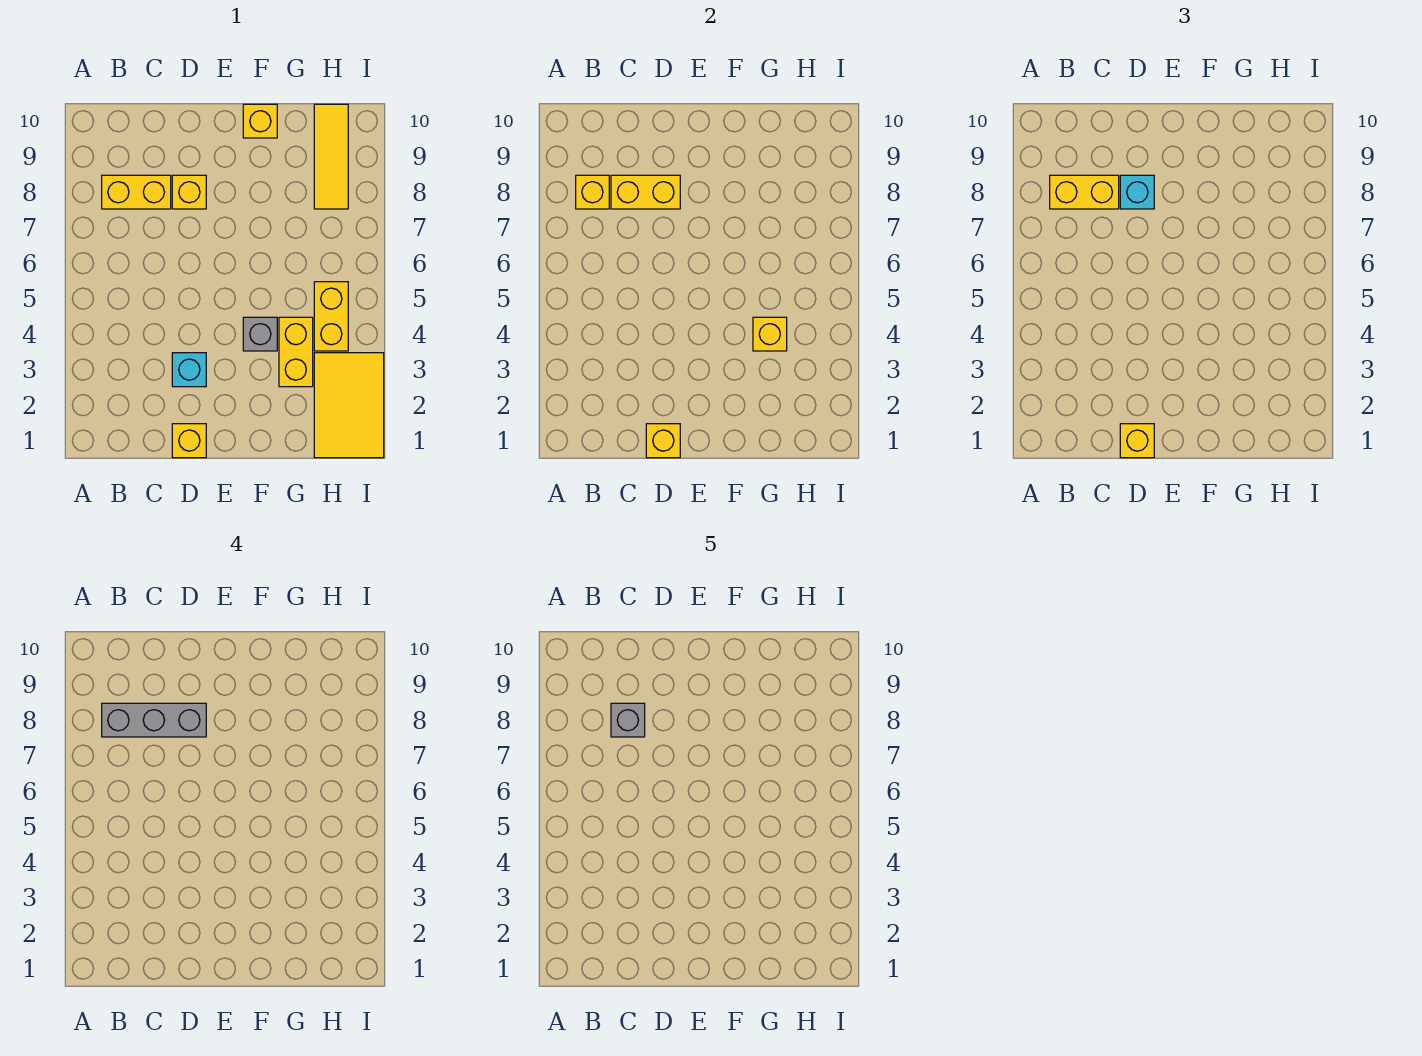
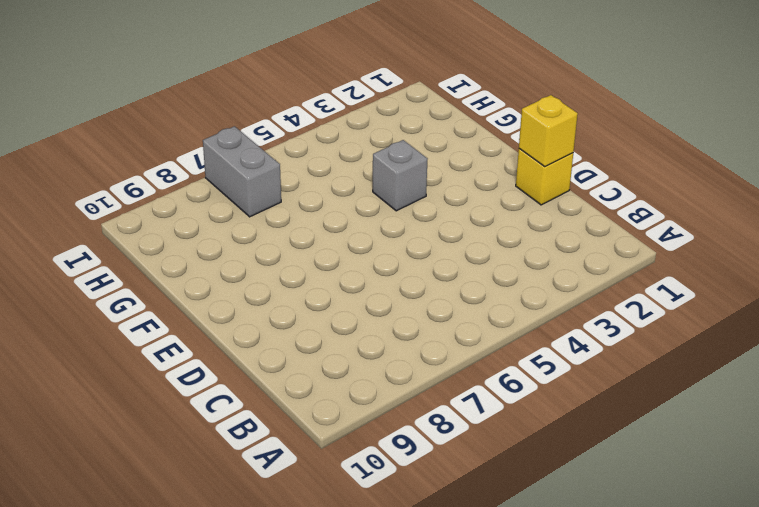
grey 1x2 brick [203,126,281,217] -> none
none -> yellow 1x2 brick [102,175,171,209]
none -> cyan 1x1 brick [172,353,206,387]
none -> yellow 1x1 brick [172,175,206,209]

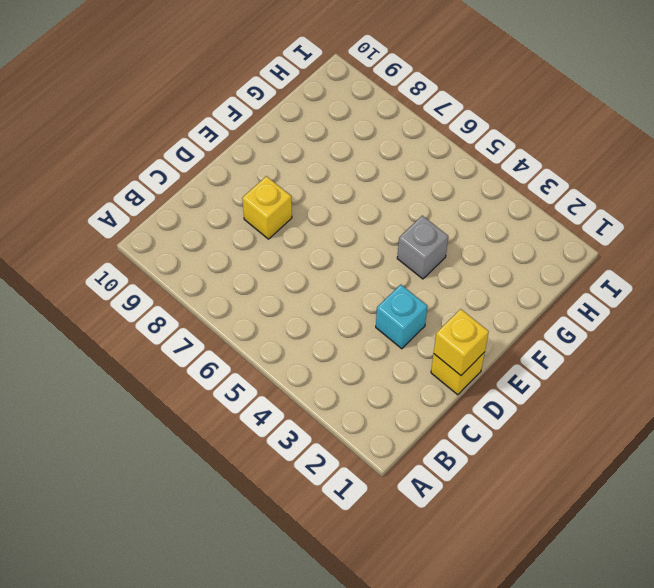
none -> yellow 1x2 brick [102,175,171,209]
none -> yellow 1x1 brick [243,104,277,138]
none -> yellow 1x2 brick [279,317,313,387]

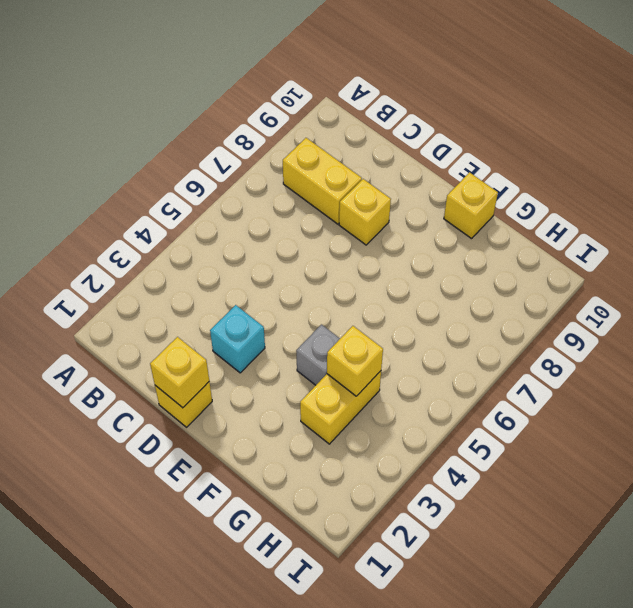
none -> yellow 2x3 tile [314,353,384,458]
none -> yellow 1x2 brick [314,282,348,351]
none -> yellow 1x3 tile [314,104,348,209]

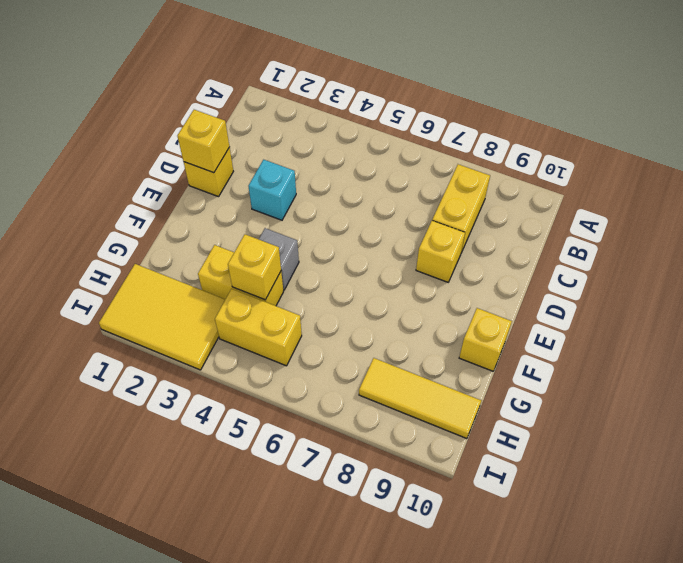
none -> yellow 1x1 brick [576,175,609,209]
none -> yellow 1x2 brick [611,175,680,209]
none -> yellow 1x2 brick [1050,175,1119,209]

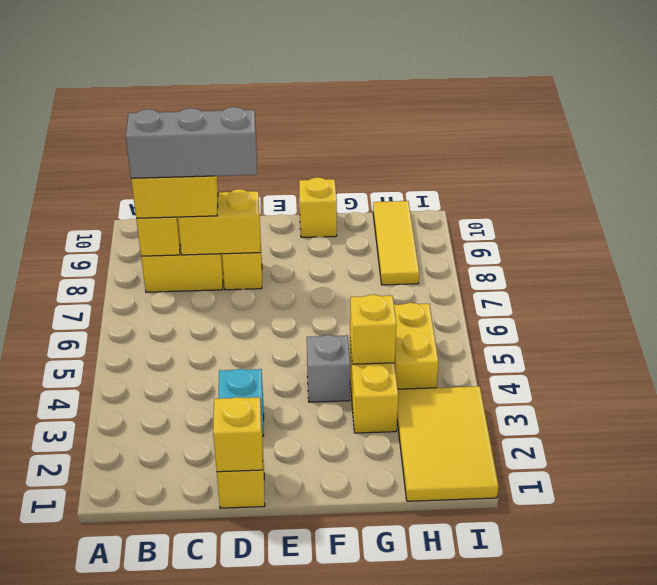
none -> yellow 1x1 brick [1120,424,1154,458]
none -> cyan 1x1 brick [1120,175,1154,209]
none -> grey 1x1 brick [611,703,645,737]

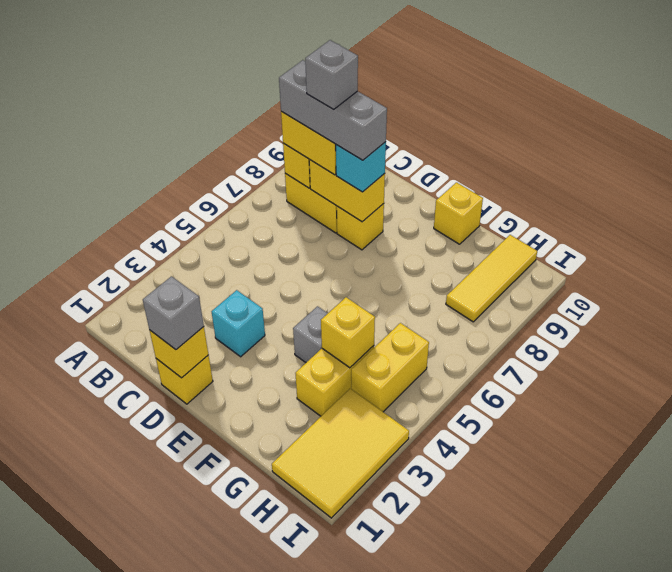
grey 1x1 brick [143,276,204,350] -> yellow 1x1 brick [1120,424,1154,458]

